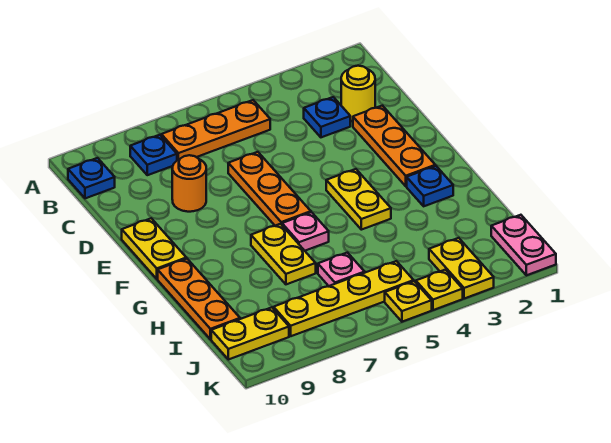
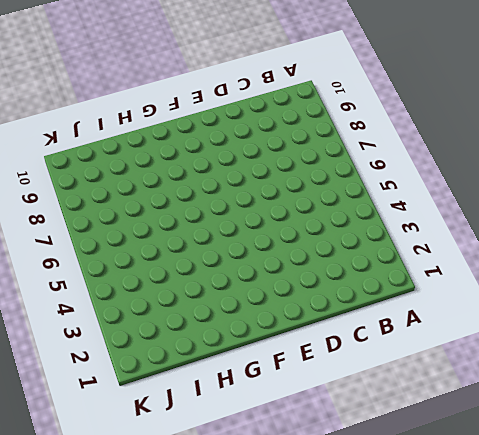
none -> orange 1x3 plate [161,100,270,160]
none -> blue 1x1 plate [130,135,177,175]
none -> blue 1x1 plate [68,158,115,198]

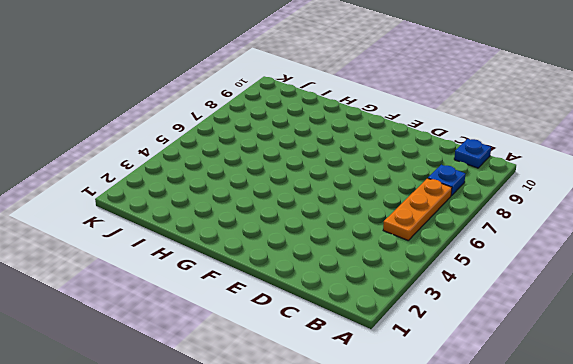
none -> yellow 1x1 round brick [341,66,375,121]
none -> blue 1x1 plate [304,97,350,137]
none -> orange 1x3 plate [353,106,435,186]

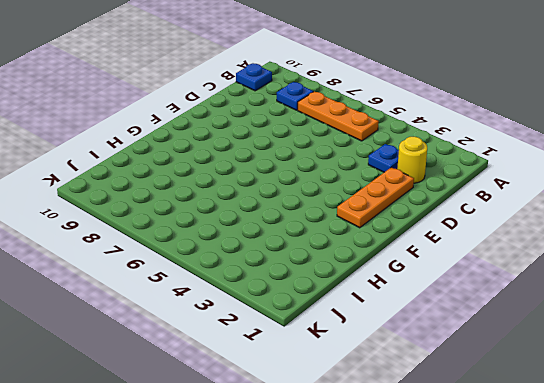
none -> orange 1x3 plate [228,152,311,226]
none -> orange 1x1 round brick [172,155,206,212]
none -> yellow 1x2 plate [122,218,186,279]

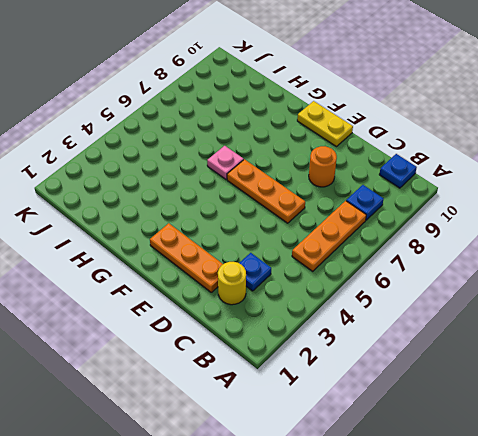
none -> yellow 1x2 plate [326,169,391,230]
none -> blue 1x1 plate [407,166,453,206]
none -> yellow 1x2 plate [251,224,316,284]

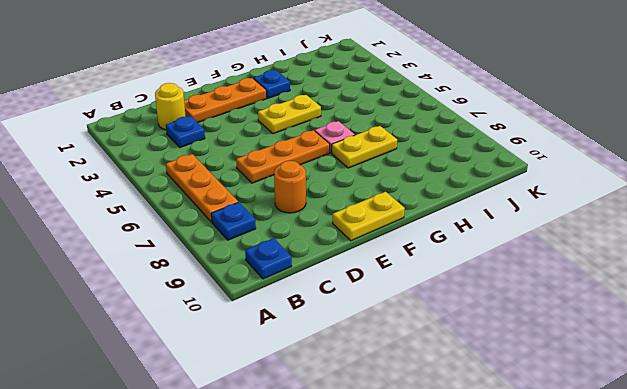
none -> orange 1x3 plate [158,259,240,339]
none -> pink 1x1 plate [318,253,365,286]
none -> pink 1x2 plate [491,215,556,275]

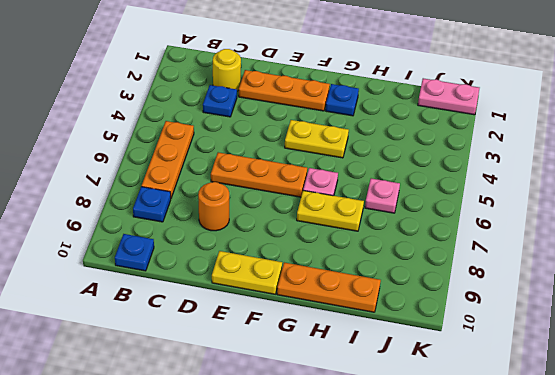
none -> yellow 1x2 plate [429,238,494,299]
none -> yellow 1x4 plate [274,261,414,336]
none -> yellow 1x2 plate [211,307,289,360]

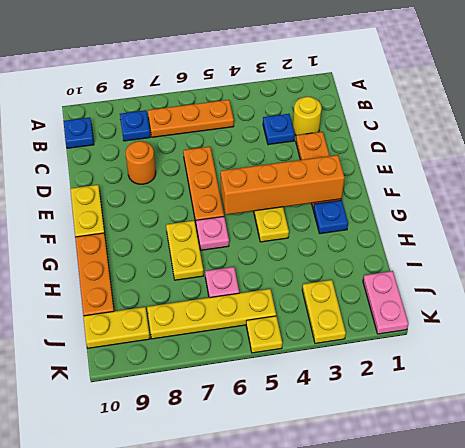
orange 1x4 brick [221,155,345,215] -> none
none -> yellow 1x1 plate [416,270,463,310]

